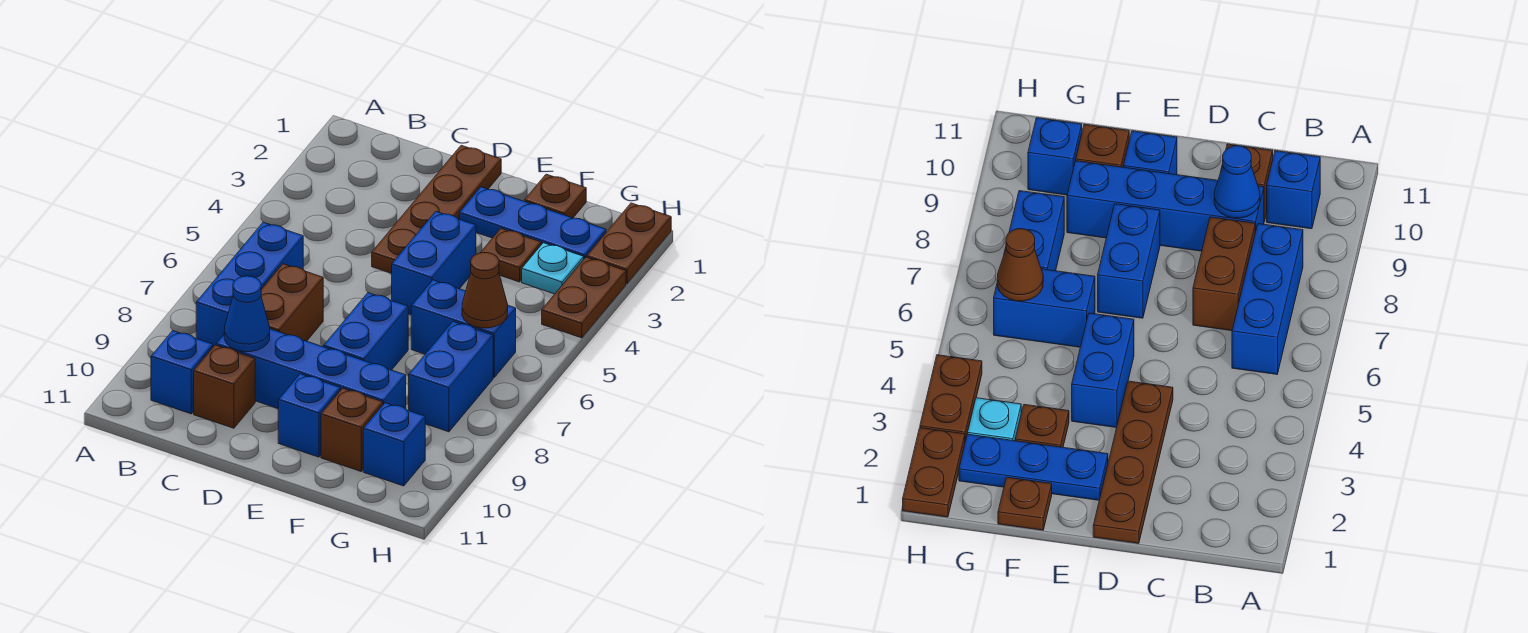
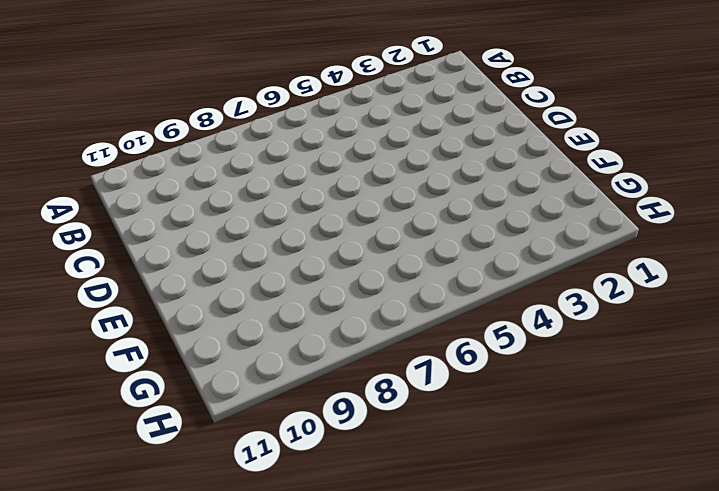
none -> blue 1x3 brick [196,222,303,347]
none -> blue 1x1 brick [151,331,213,414]
none -> brown 1x2 brick [261,264,323,341]

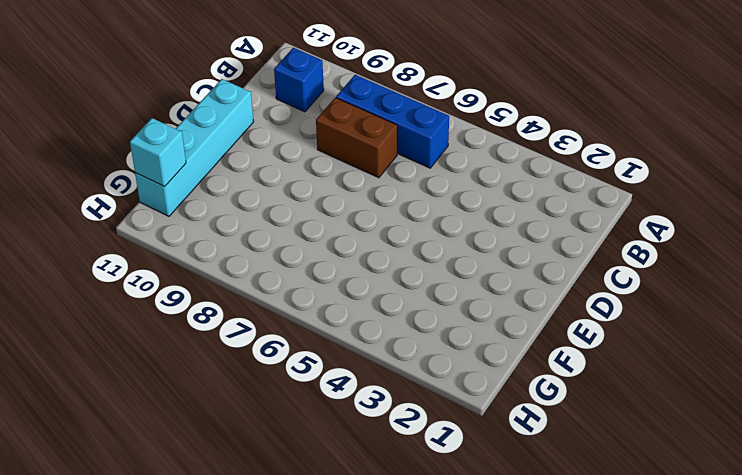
cyan 1x4 brick [135,79,254,216] -> none
cyan 1x1 brick [130,118,186,187] -> none
none -> blue 1x4 brick [216,329,406,409]
none -> brown 1x1 brick [194,345,255,428]
none -> brown 1x4 plate [372,145,501,273]

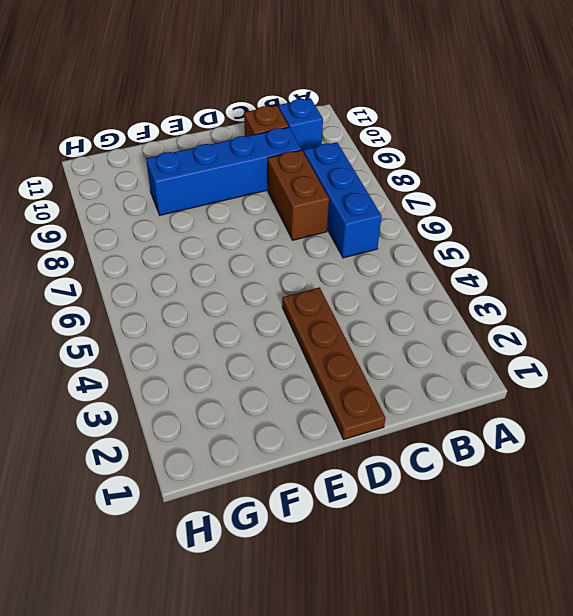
none -> blue 1x3 plate [459,187,606,259]
none -> blue 1x2 brick [392,212,476,315]
none -> blue 1x2 brick [324,293,408,370]

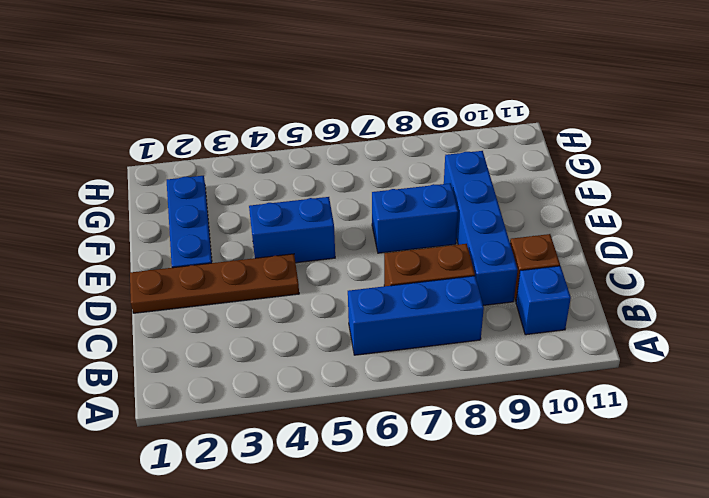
none -> blue 1x1 brick [278,374,340,457]
none -> brown 1x1 plate [524,174,586,218]
none -> brown 1x1 plate [480,229,541,282]

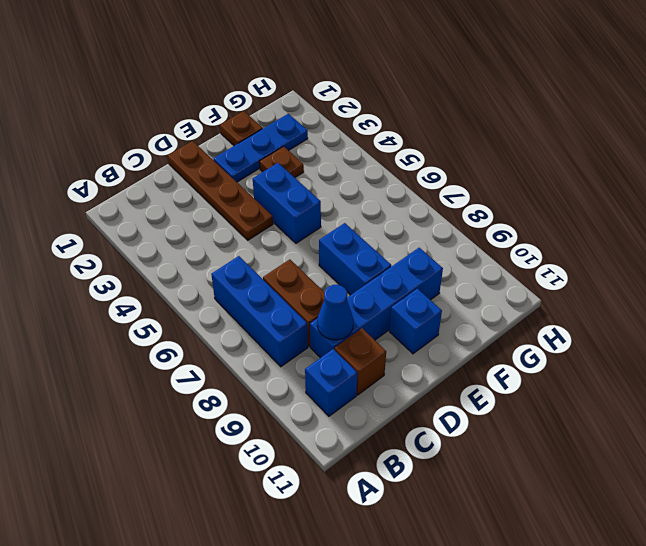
none -> blue 1x2 brick [411,280,516,378]
none -> brown 1x1 brick [321,388,383,471]
none -> cyan 1x1 plate [522,243,584,294]

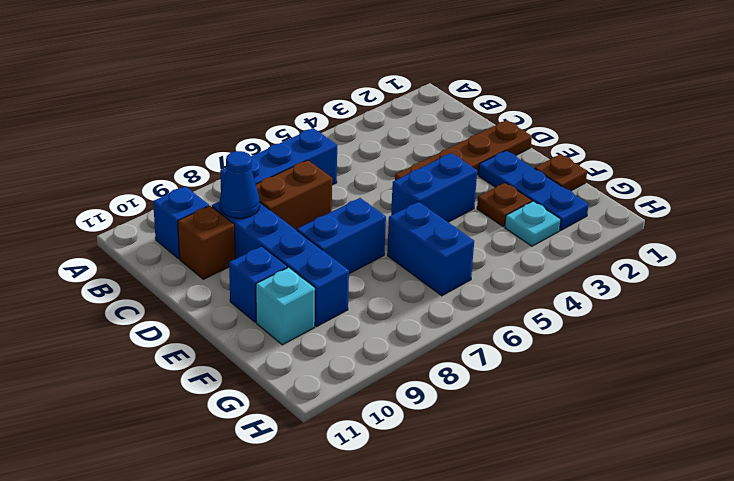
cyan 1x1 brick [256,267,315,345] -> brown 1x1 brick [321,388,383,471]
none -> blue 1x2 brick [409,322,493,432]
none -> blue 1x1 brick [363,403,425,486]
none -> brown 1x2 plate [587,203,671,284]

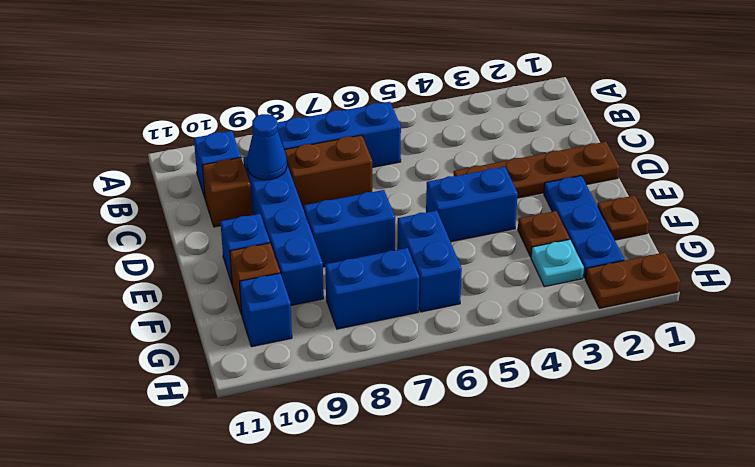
none -> brown 1x2 plate [542,257,626,338]
none -> brown 1x1 cone [462,253,508,328]

